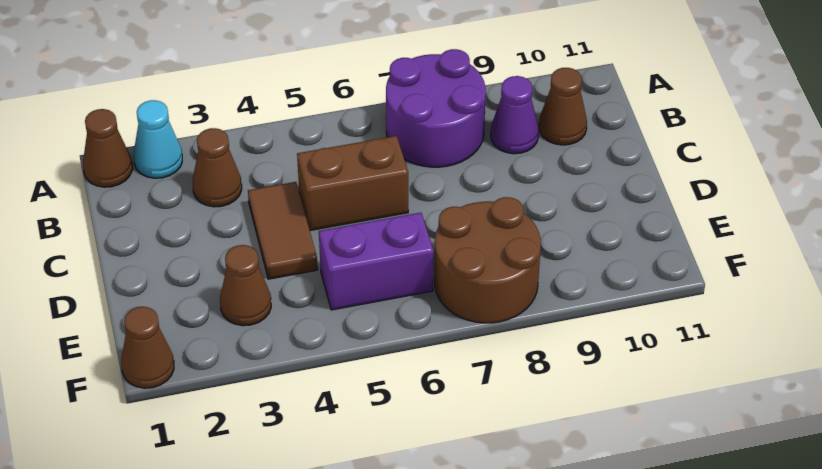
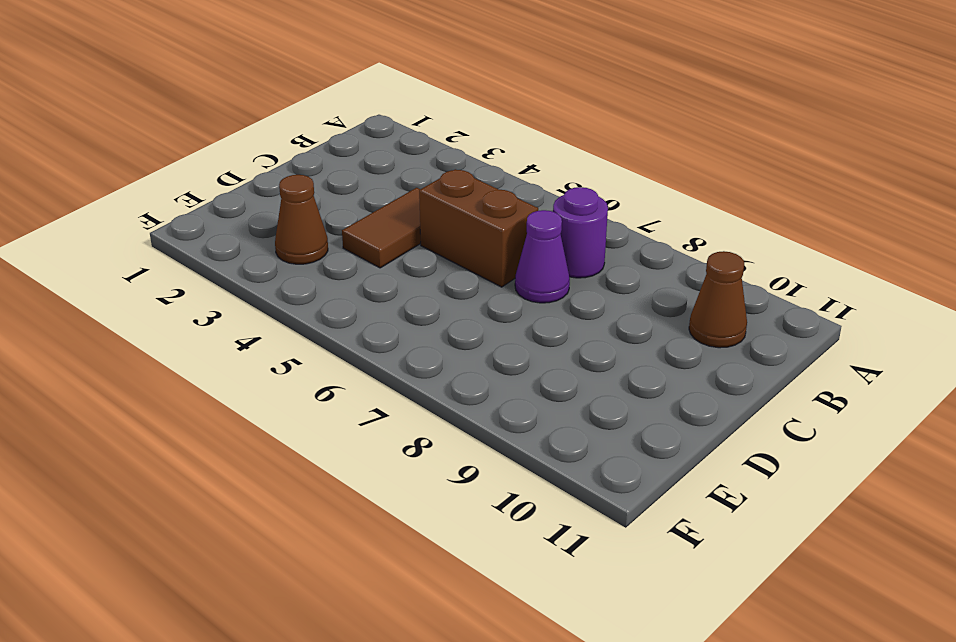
purple 1x1 round brick [553,187,608,278] -> purple 2x2 round brick [386,49,486,167]
purple 1x1 cone [515,210,570,303] -> purple 1x1 cone moved to [491,76,539,154]
none -> brown 1x1 cone [83,109,132,187]
none -> cyan 1x1 cone [134,100,182,178]
none -> brown 1x1 cone [193,128,242,207]

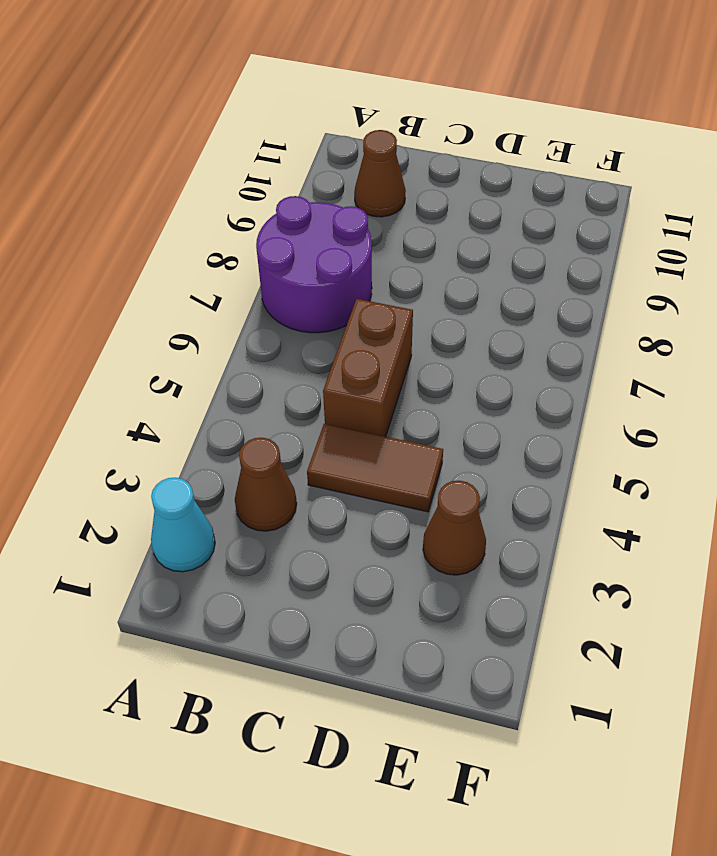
none -> brown 1x1 cone [83,109,132,187]
none -> purple 1x1 cone [491,76,539,154]
none -> purple 1x2 brick [319,213,434,310]

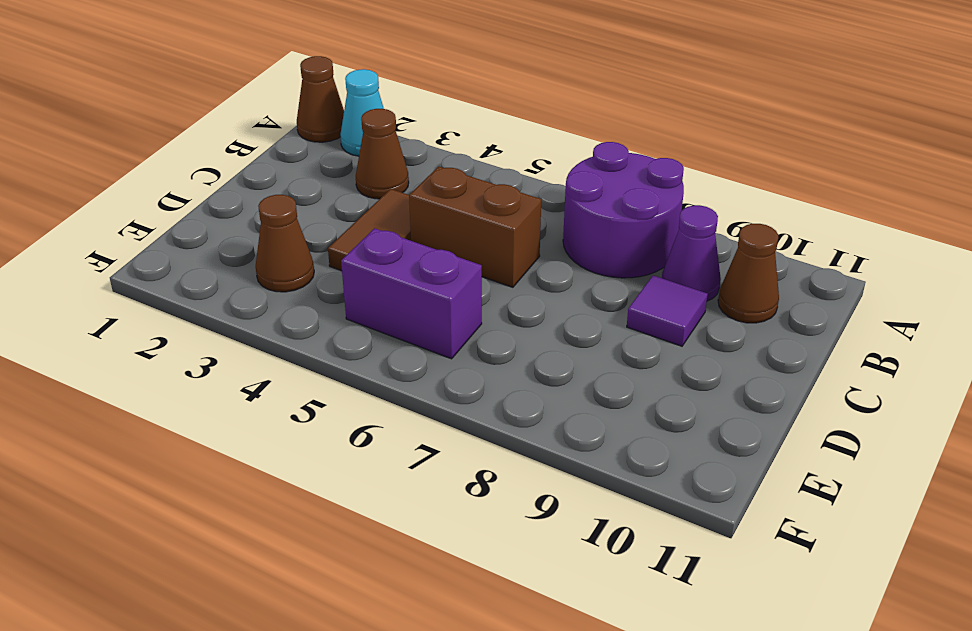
purple 1x1 tile [627,276,708,346] -> none
none -> brown 2x2 round brick [434,197,541,323]
none -> brown 1x1 cone [121,307,174,388]

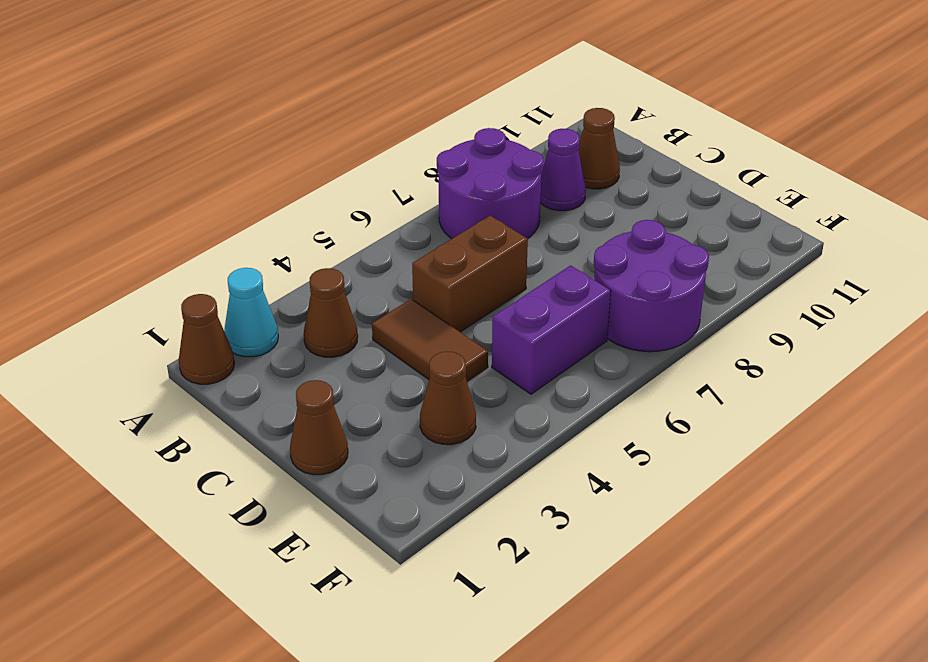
brown 1x1 cone [290,380,348,475] -> brown 1x1 cone moved to [121,307,174,388]
purple 2x2 round brick [594,220,709,352] -> brown 2x2 round brick [434,197,541,323]

